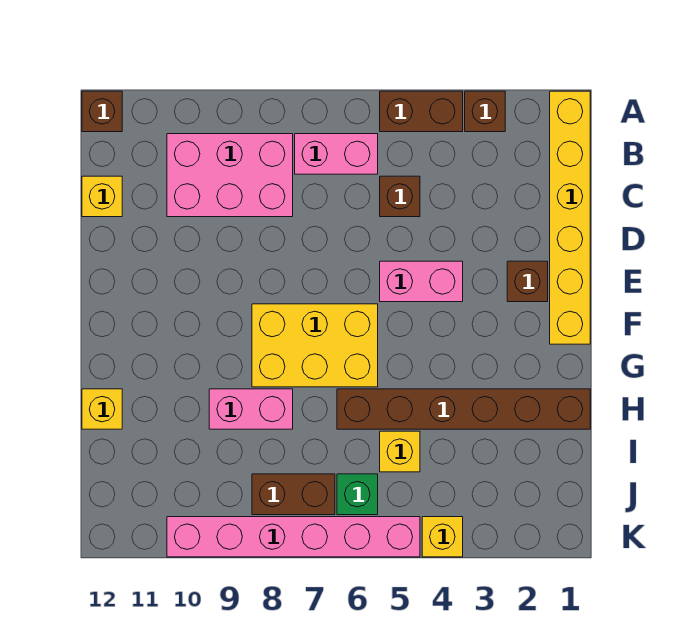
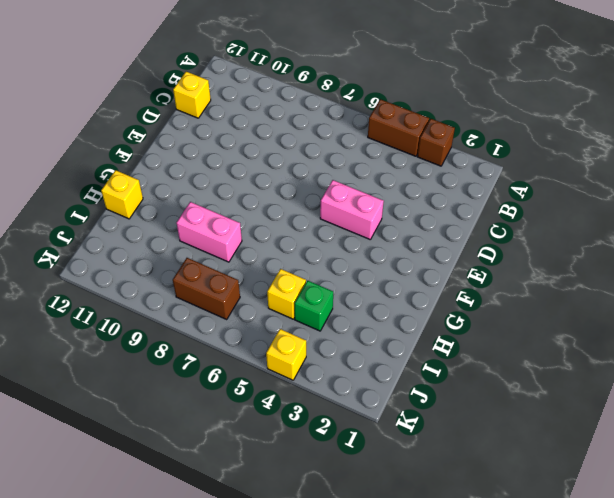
green 1x1 brick [294,281,333,331] -> green 1x1 brick moved to [337,474,378,515]
none -> yellow 1x6 brick [550,91,590,344]
none -> brown 1x1 brick [82,91,122,132]
none -> pink 1x2 brick [295,134,378,174]

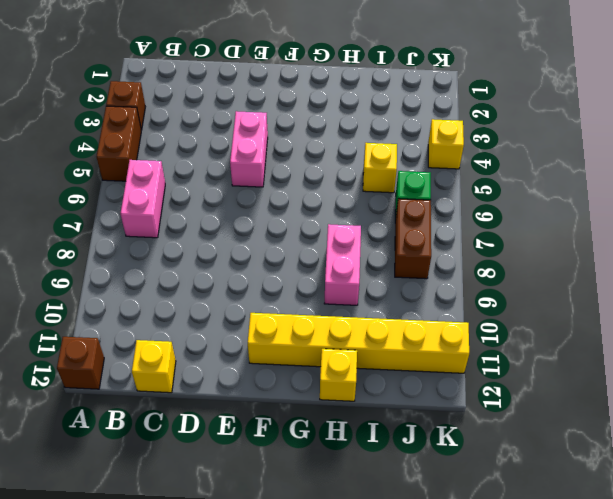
yellow 1x6 brick [248,313,469,373] -> yellow 1x6 brick moved to [550,91,590,344]
none -> pink 2x3 brick [167,134,293,217]
none -> brown 1x1 brick [380,176,420,217]
none -> brown 1x1 brick [507,261,548,302]

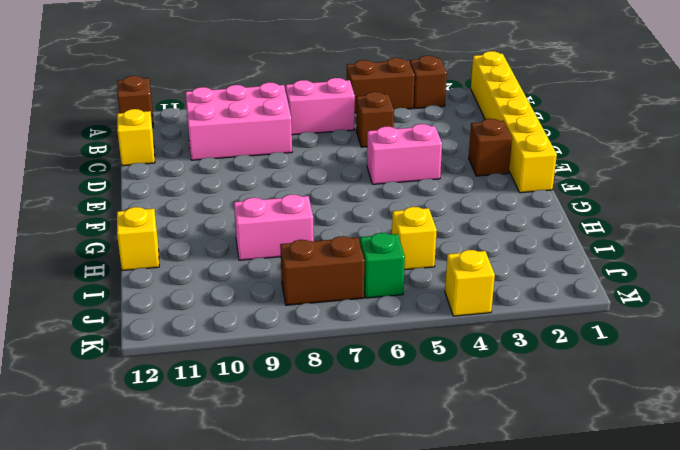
none -> yellow 2x3 brick [252,304,378,387]
none -> brown 1x6 brick [337,389,590,429]
none -> pink 1x6 brick [167,517,420,557]

